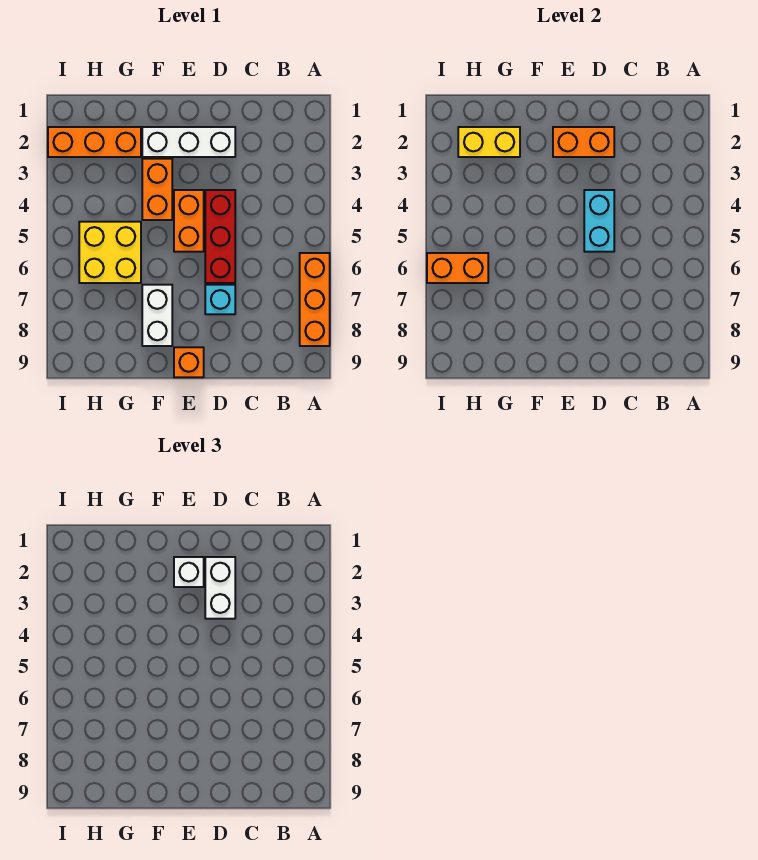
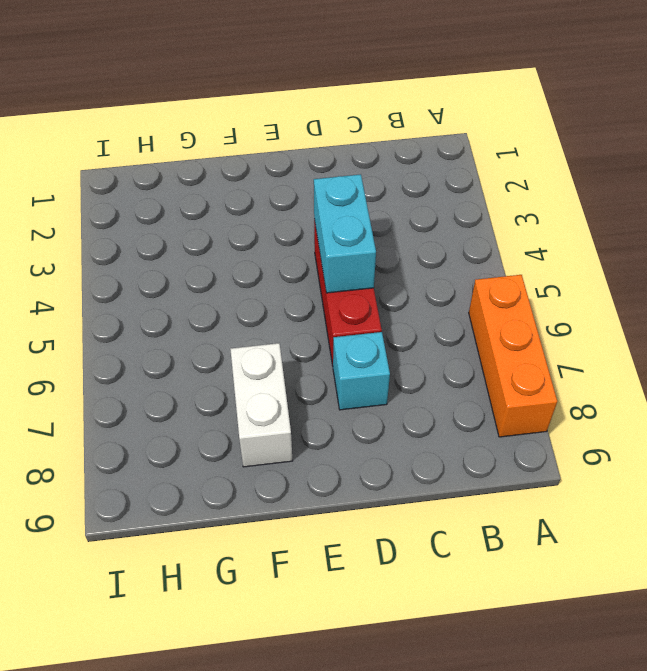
none -> white 1x3 brick [142,127,235,157]
none -> orange 1x2 brick [174,190,204,252]
none -> orange 1x1 brick [174,347,204,377]

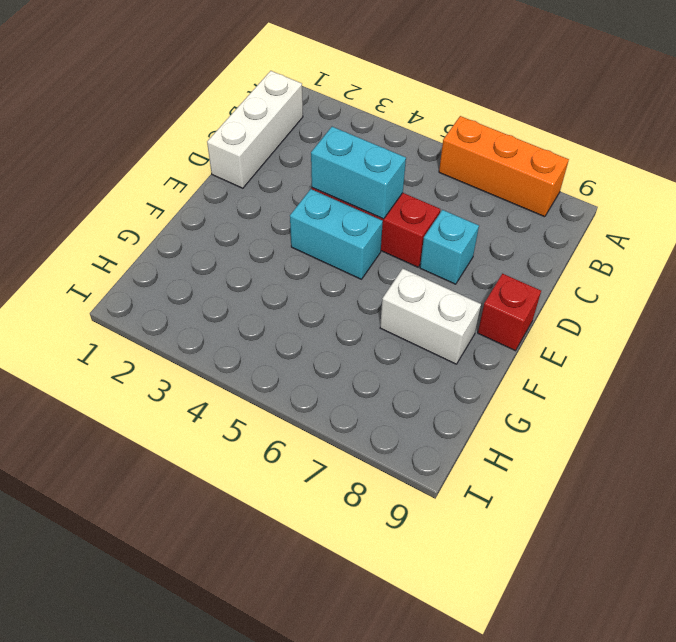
white 1x3 brick [207,71,303,188] -> white 1x3 brick moved to [142,127,235,157]
cyan 1x2 brick [290,189,383,279] -> orange 1x2 brick [174,190,204,252]
red 1x1 brick [478,274,541,351] -> orange 1x1 brick [174,347,204,377]
none -> orange 1x2 brick [142,159,172,220]
none -> orange 1x3 brick [48,127,141,157]
none -> yellow 2x2 brick [79,222,141,283]

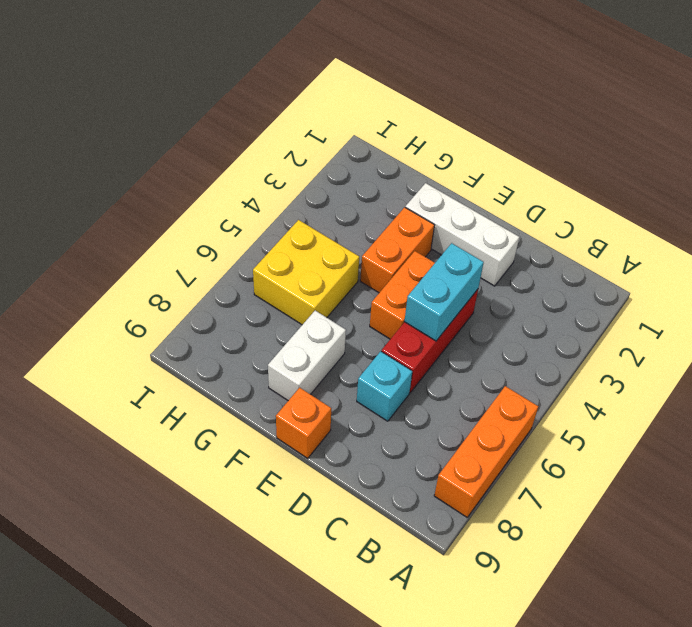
none -> orange 1x3 brick [48,127,141,157]
none -> orange 1x2 brick [553,127,614,157]
none -> yellow 1x2 brick [458,127,520,157]

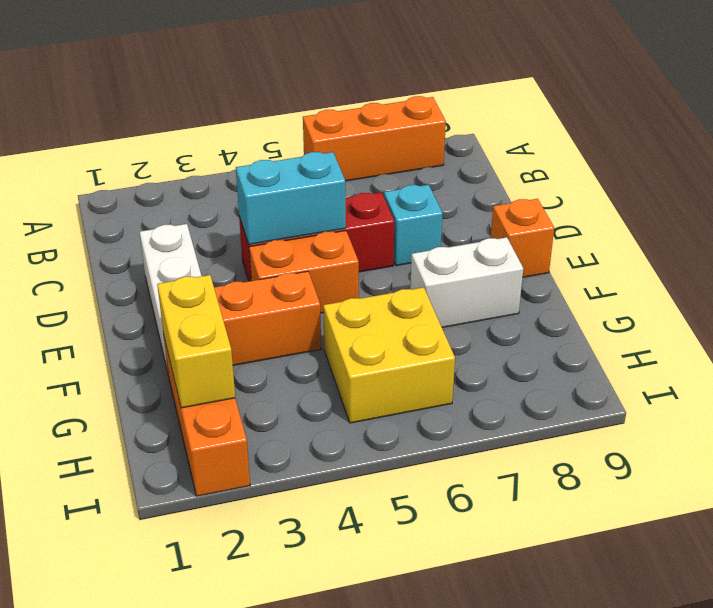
none -> orange 1x2 brick [553,127,614,157]
none -> orange 1x2 brick [427,253,488,283]
none -> white 1x2 brick [205,557,235,619]

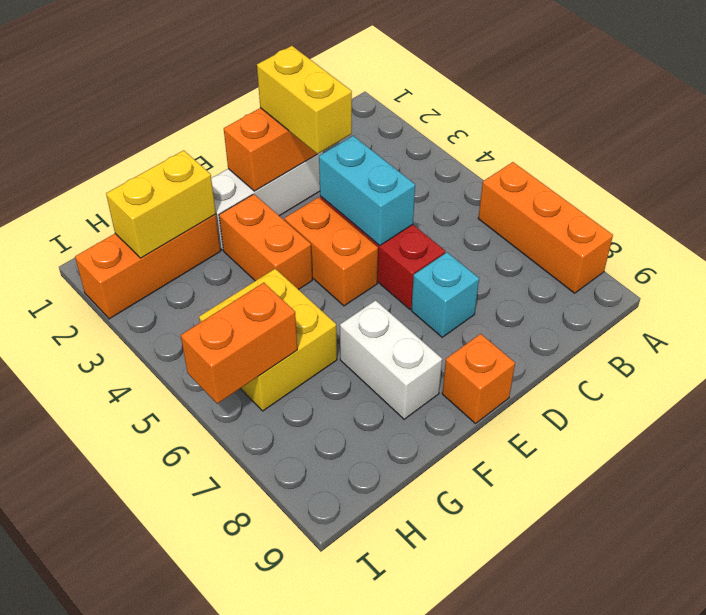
yellow 1x2 brick [257,46,352,154] -> white 1x2 brick [205,557,235,619]
none -> white 1x1 brick [174,557,204,587]

